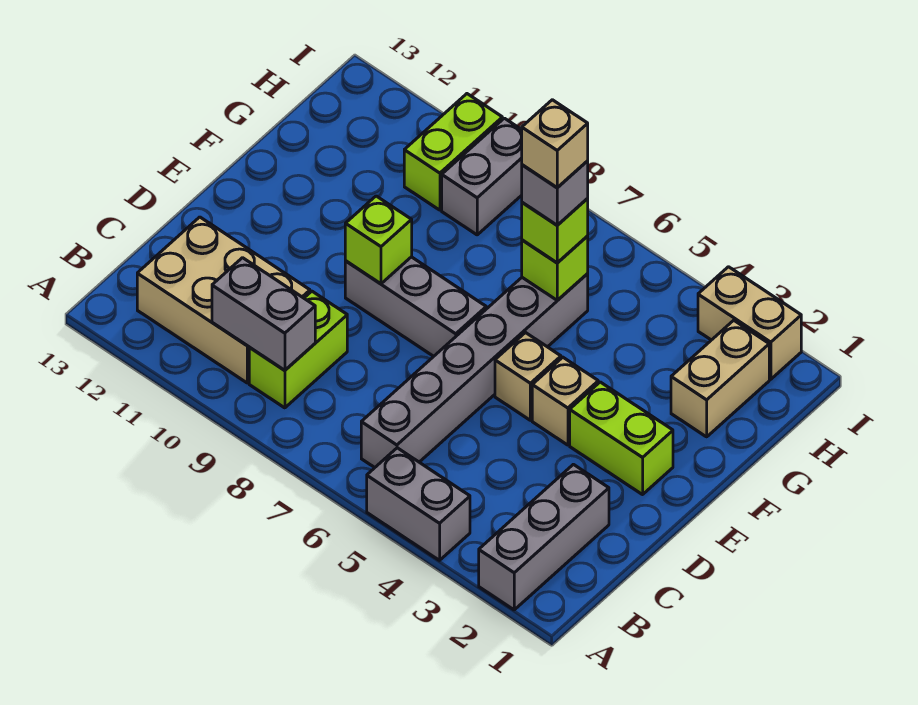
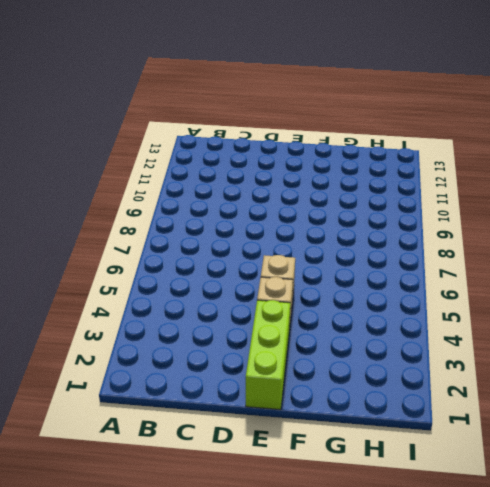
lime 1x3 brick [246,300,290,410] -> lime 1x2 brick [570,382,673,495]
none -> grey 1x3 brick [479,464,609,610]
none -> grey 1x2 brick [367,448,470,560]
none -> grey 1x6 brick [361,274,588,467]

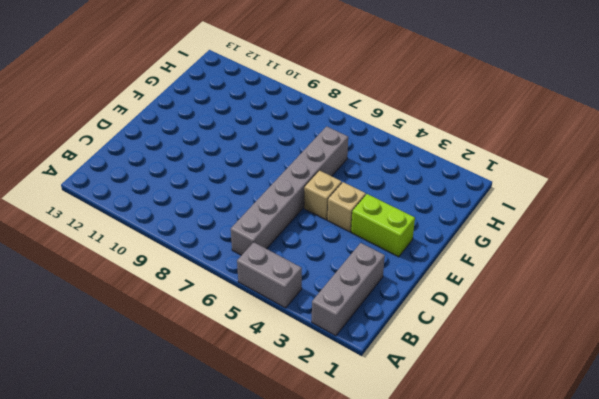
none -> lime 1x2 brick [249,291,347,408]
none -> tan 2x3 brick [137,217,310,383]
none -> grey 1x3 brick [345,257,486,356]

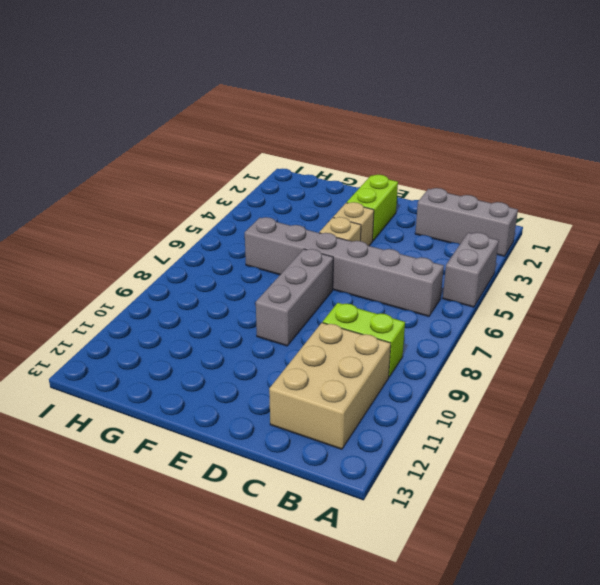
none -> tan 1x2 brick [671,320,769,437]
none -> grey 1x2 brick [442,118,522,235]
none -> lime 1x2 brick [404,94,502,210]

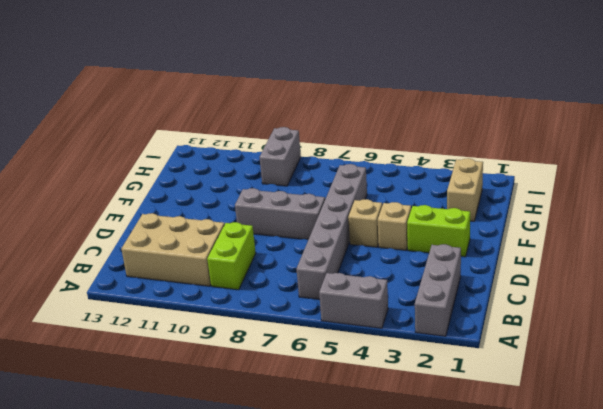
none -> lime 1x2 brick [404,94,502,210]
none -> tan 1x2 brick [698,267,801,379]
none -> grey 1x2 brick [212,258,315,370]

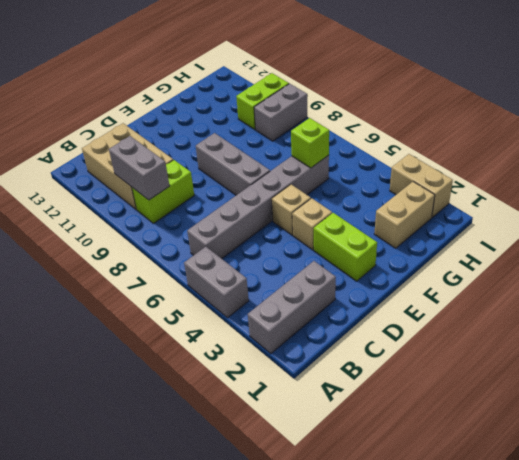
none -> lime 1x1 brick [345,196,412,284]
none -> lime 1x1 brick [522,199,588,263]
none -> grey 1x1 brick [522,161,588,225]

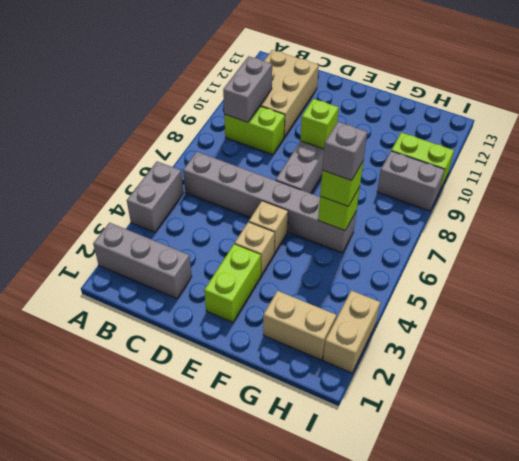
none -> tan 1x1 brick [522,100,588,188]

